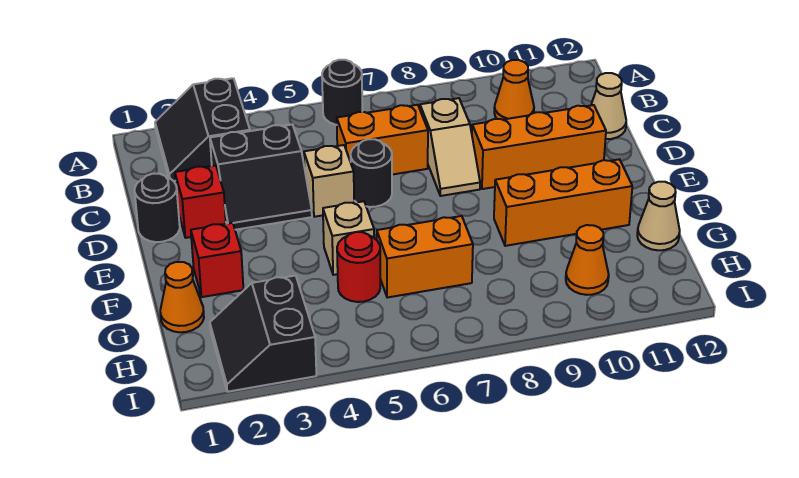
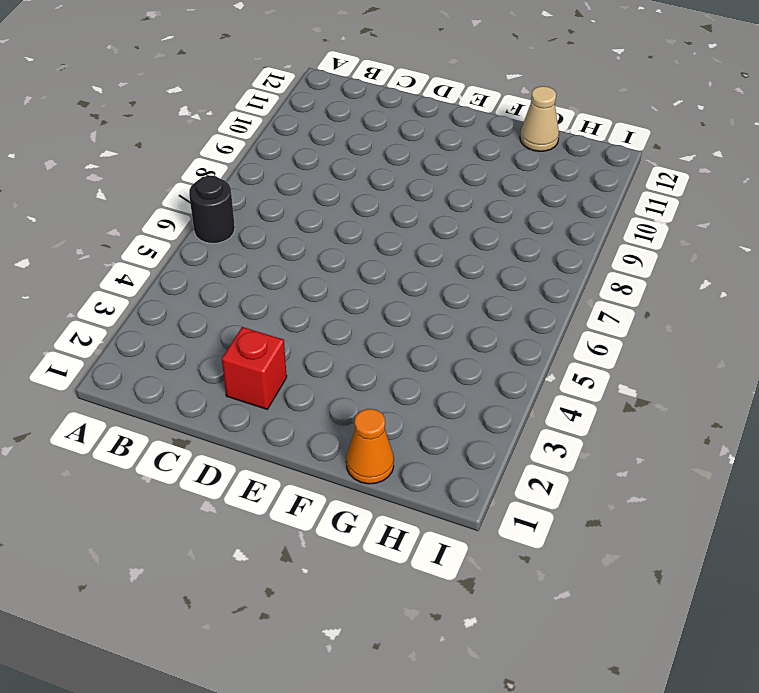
none -> black 2x2 slope [155,78,250,181]
none -> orange 1x1 cone [494,60,534,120]
none -> black 2x2 slope [210,124,312,230]

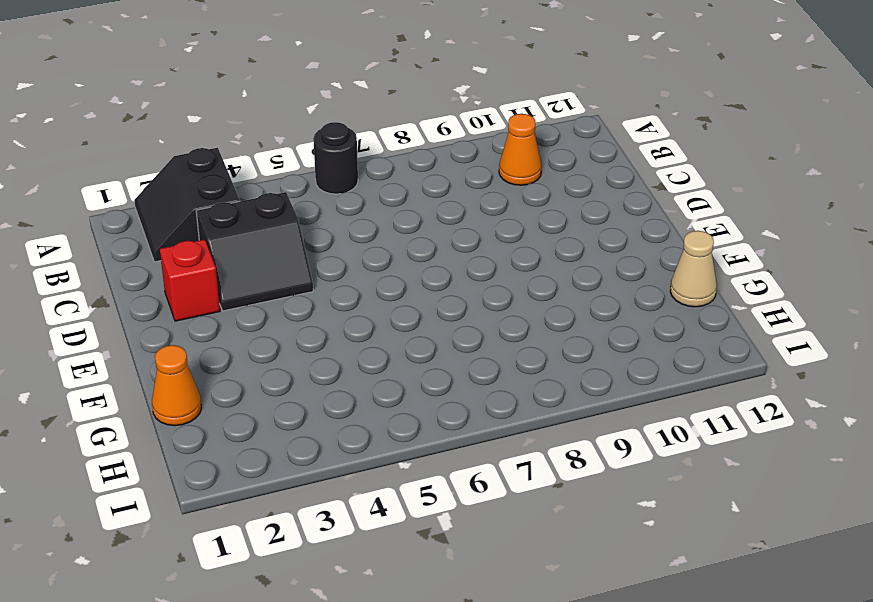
none -> orange 1x2 brick [337,105,428,175]
none -> tan 1x2 slope [420,98,480,196]
none -> tan 1x1 cone [591,73,626,139]

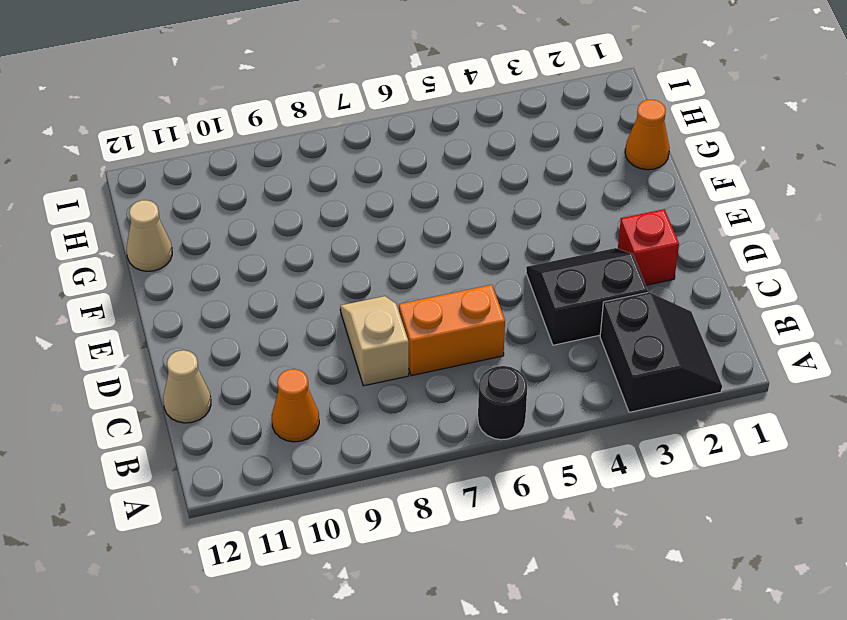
none -> black 1x1 round brick [135,174,180,242]
none -> tan 1x1 brick [304,145,354,217]
none -> black 1x1 round brick [351,139,392,207]

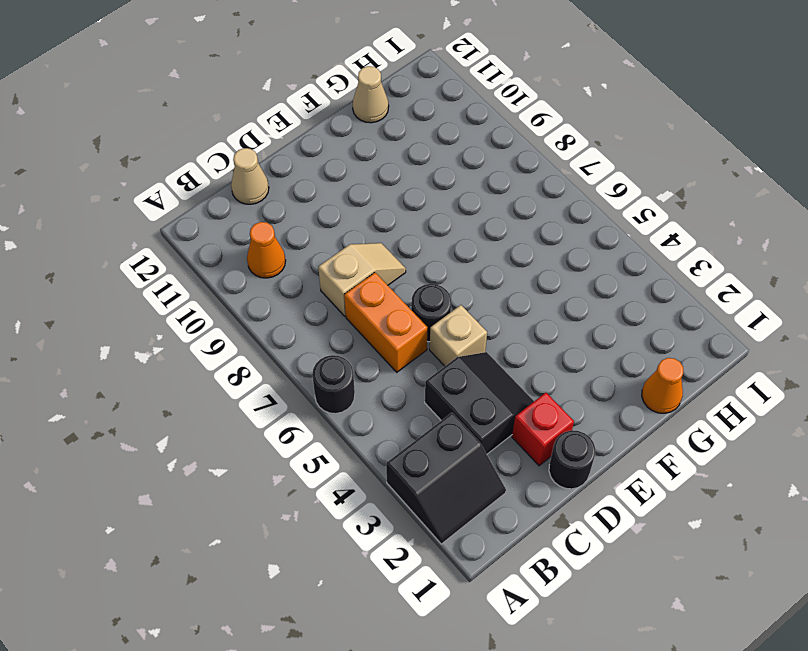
none -> orange 1x3 brick [472,105,606,189]
none -> red 1x1 brick [191,223,244,297]
none -> tan 1x1 brick [323,201,374,275]

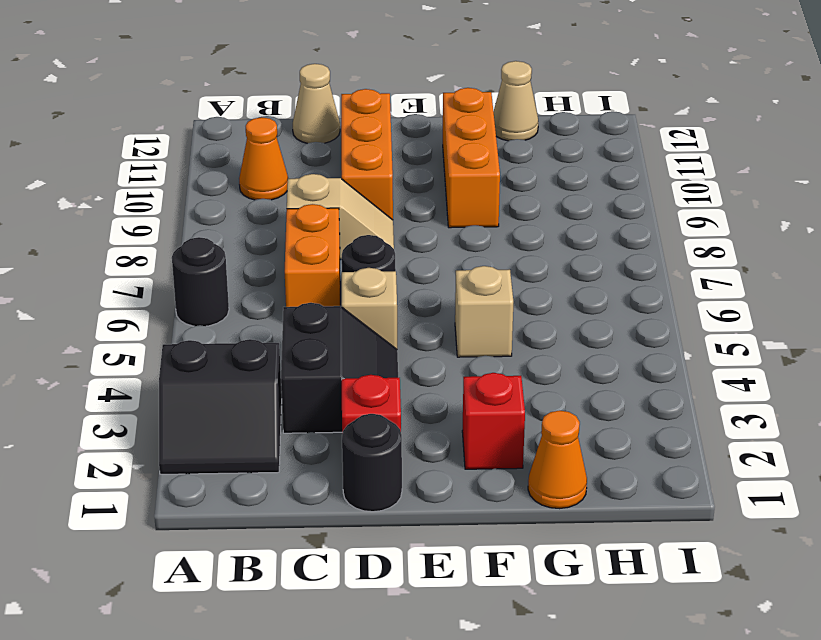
none -> red 1x1 round brick [337,232,380,302]
none -> orange 1x2 brick [377,216,473,298]
none -> black 2x2 slope [210,276,316,392]

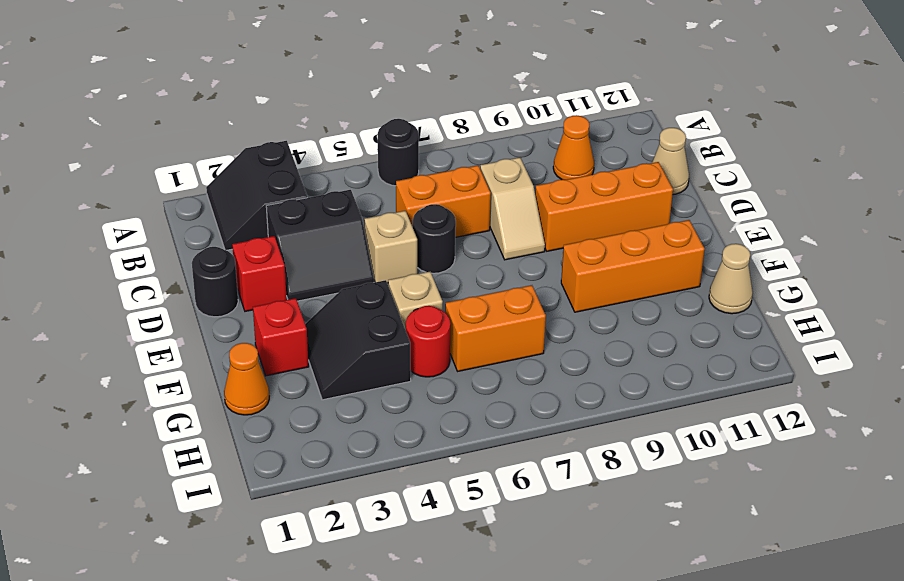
black 2x2 slope [305,280,411,400] -> black 2x2 slope moved to [210,276,316,392]
none -> orange 1x1 cone [566,225,609,295]

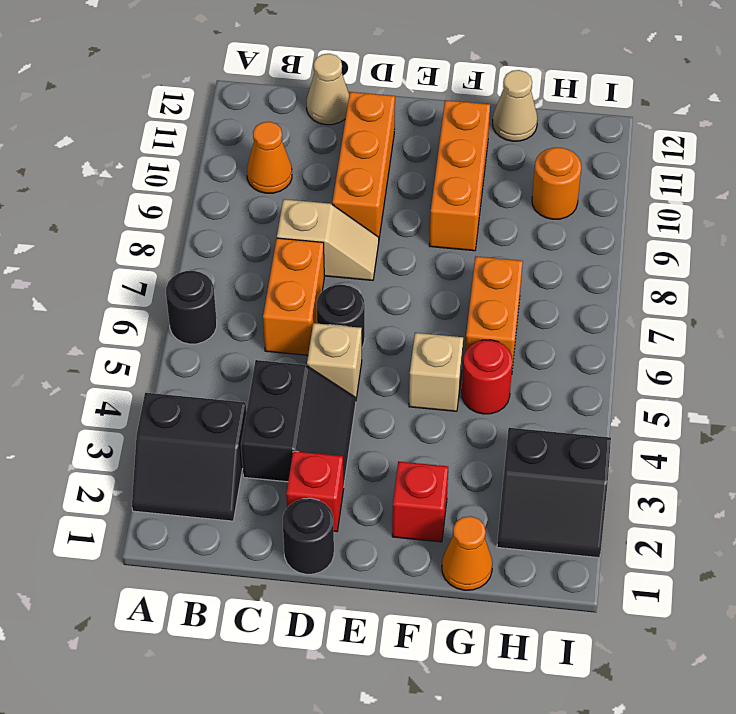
orange 1x1 round brick [532,148,581,219] -> orange 1x1 cone [566,225,609,295]

